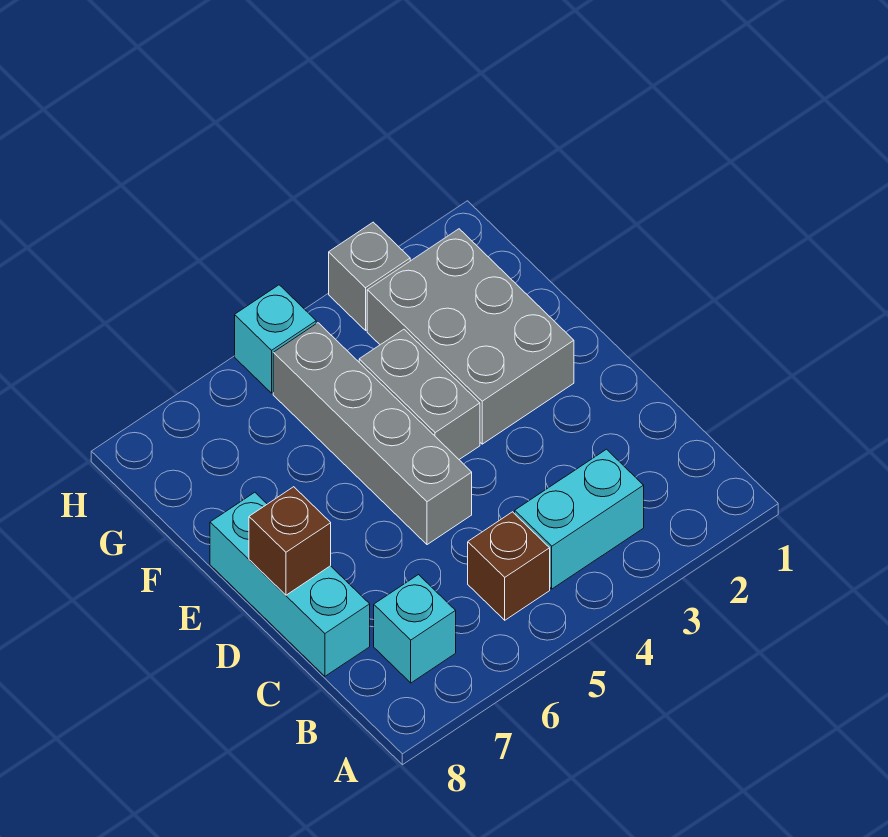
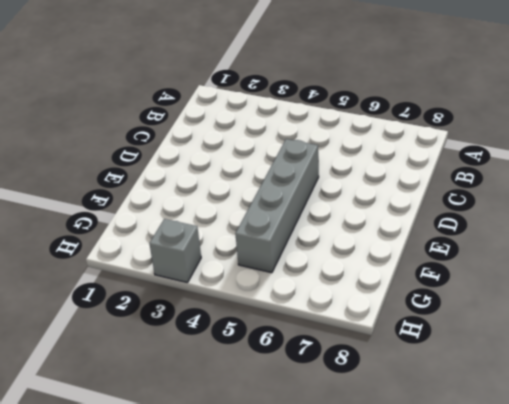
none -> cyan 1x2 brick [515,449,644,589]
none -> brown 1x1 brick [468,512,550,620]

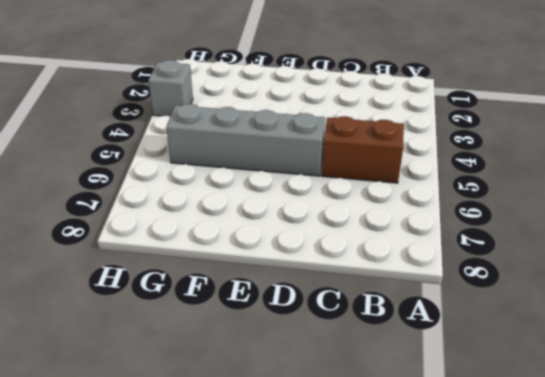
brown 1x2 brick [322,116,404,183] -> brown 1x1 brick [468,512,550,620]
none -> cyan 1x2 brick [515,449,644,589]
none -> cyan 1x1 brick [374,575,456,683]

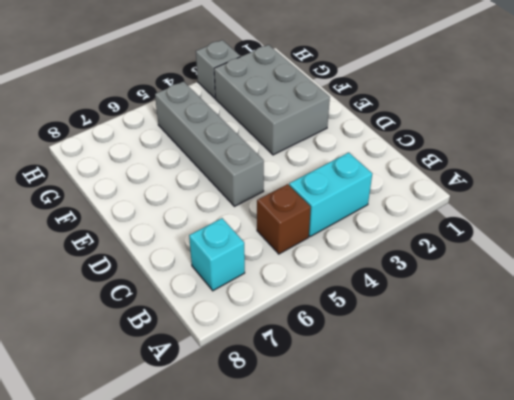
none -> cyan 1x3 brick [210,492,370,676]
none -> grey 1x2 brick [359,329,480,459]

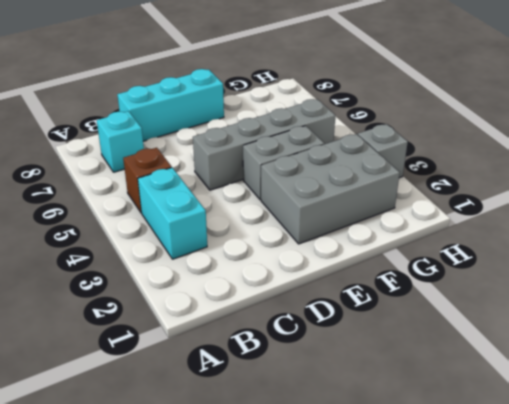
none -> cyan 1x1 brick [235,285,316,393]
none -> brown 1x1 brick [249,487,331,595]

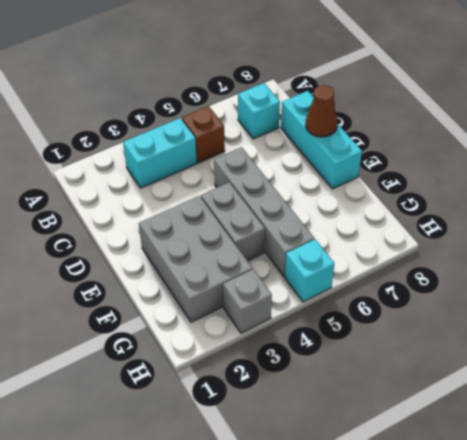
brown 1x1 cone [306,85,337,137] -> brown 1x1 brick [249,487,331,595]

